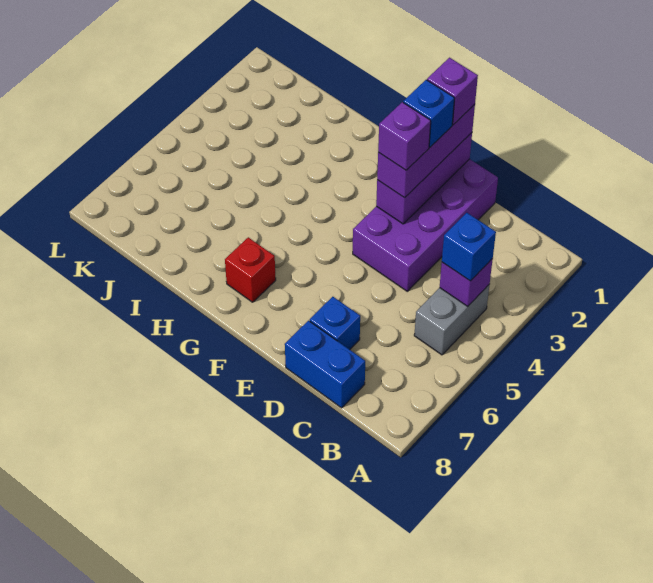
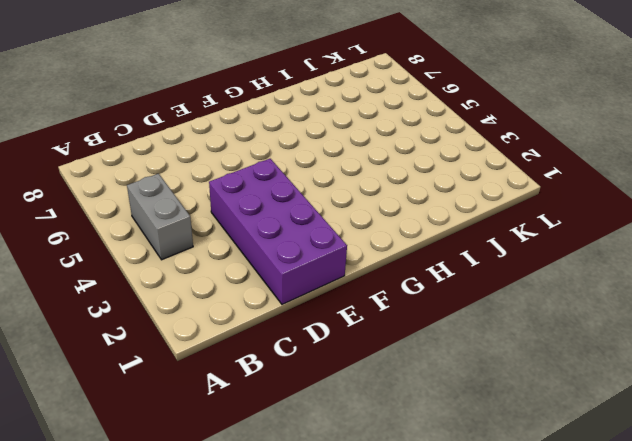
none -> blue 1x2 brick [285,321,365,408]
none -> blue 1x1 brick [310,297,360,350]
none -> red 1x1 brick [225,237,276,302]

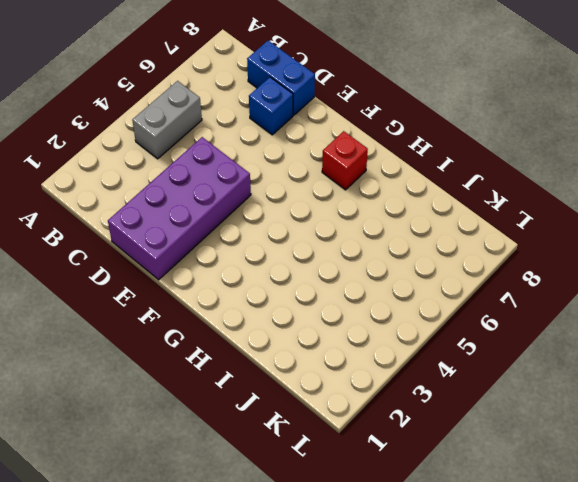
none -> purple 1x1 brick [440,259,493,306]
none -> purple 1x3 brick [376,133,472,224]
none -> blue 1x1 brick [442,213,496,281]

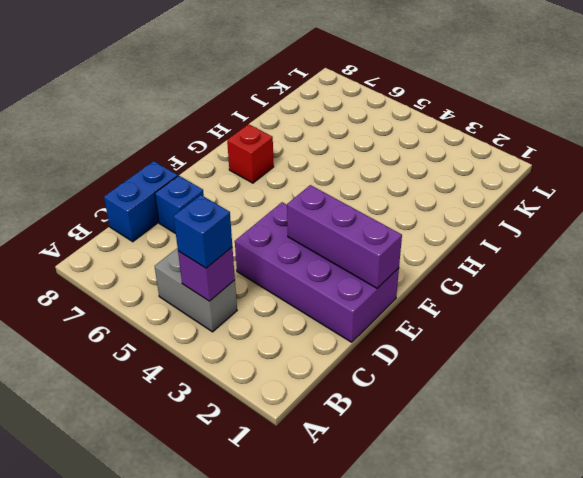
none -> purple 1x3 brick [377,104,475,198]
none -> purple 1x1 brick [427,58,478,125]
none -> blue 1x1 brick [403,80,454,147]

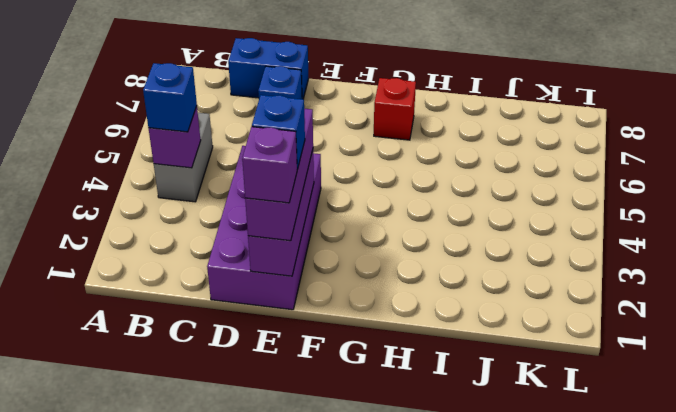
none -> purple 1x1 brick [378,102,431,170]

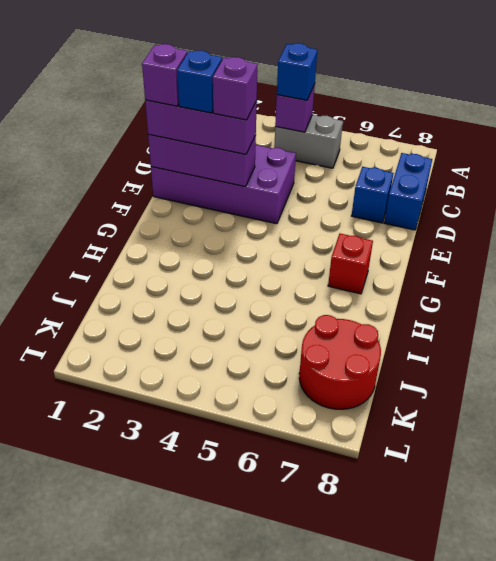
red 2x2 round brick [299,315,381,409] -> none

